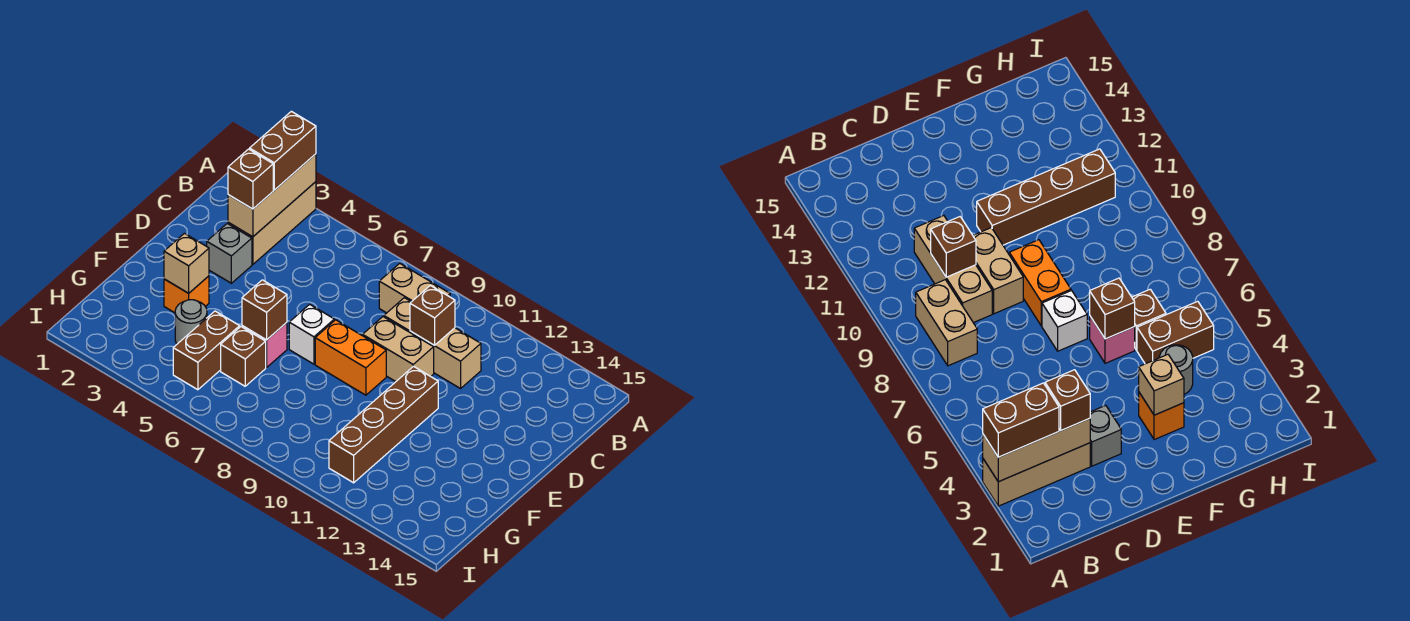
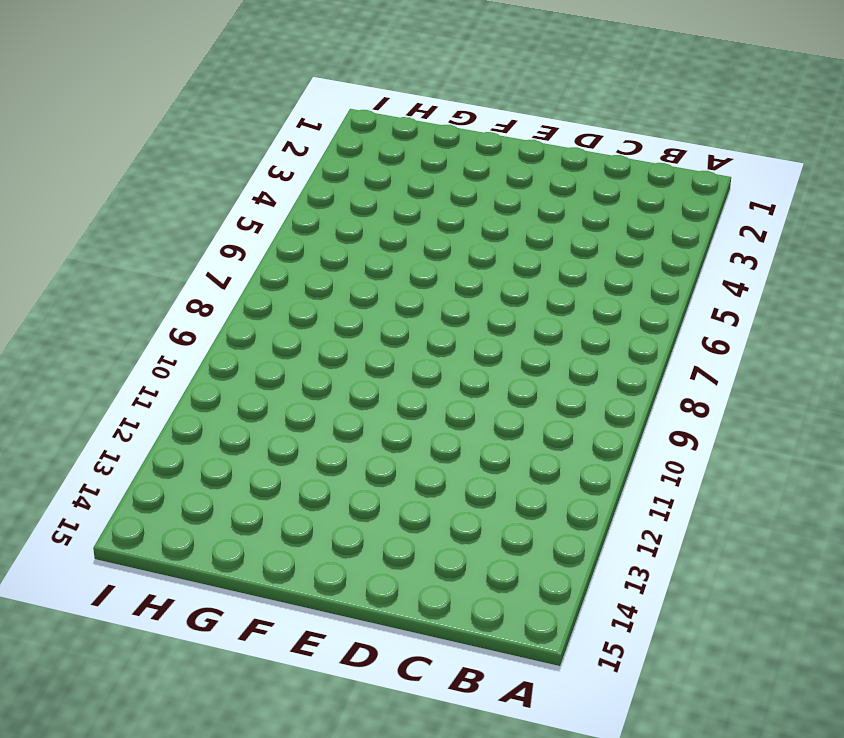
none -> tan 1x3 brick [228,182,316,264]
none -> tan 1x2 brick [379,263,450,313]
none -> tan 1x3 brick [384,298,481,389]

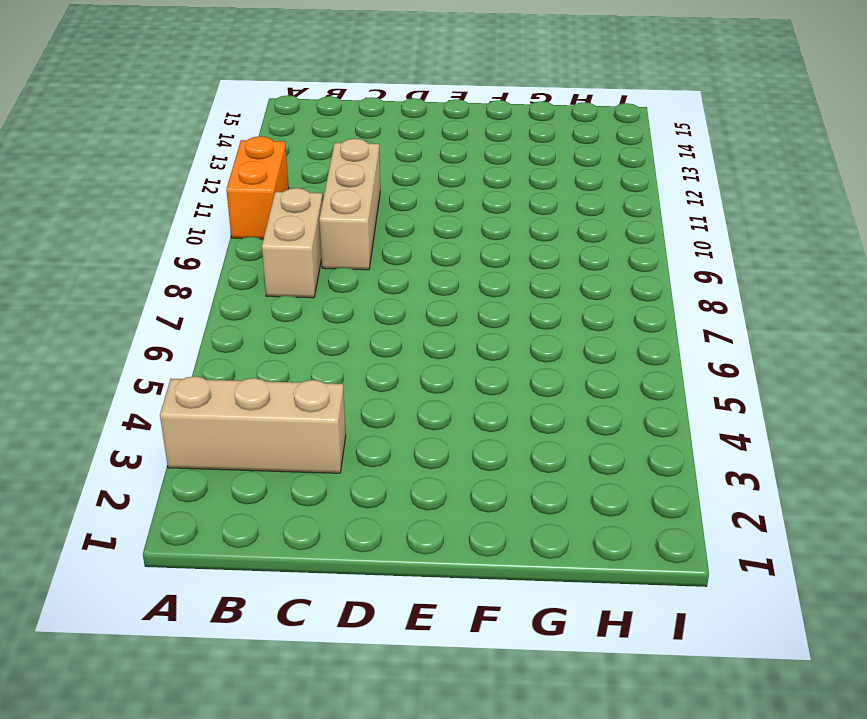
orange 1x2 brick [226,136,289,239] -> orange 1x2 brick moved to [315,320,386,395]
none -> grey 1x1 brick [207,224,252,283]
none -> tan 1x2 brick [363,317,434,382]
none -> white 1x1 brick [289,304,334,364]

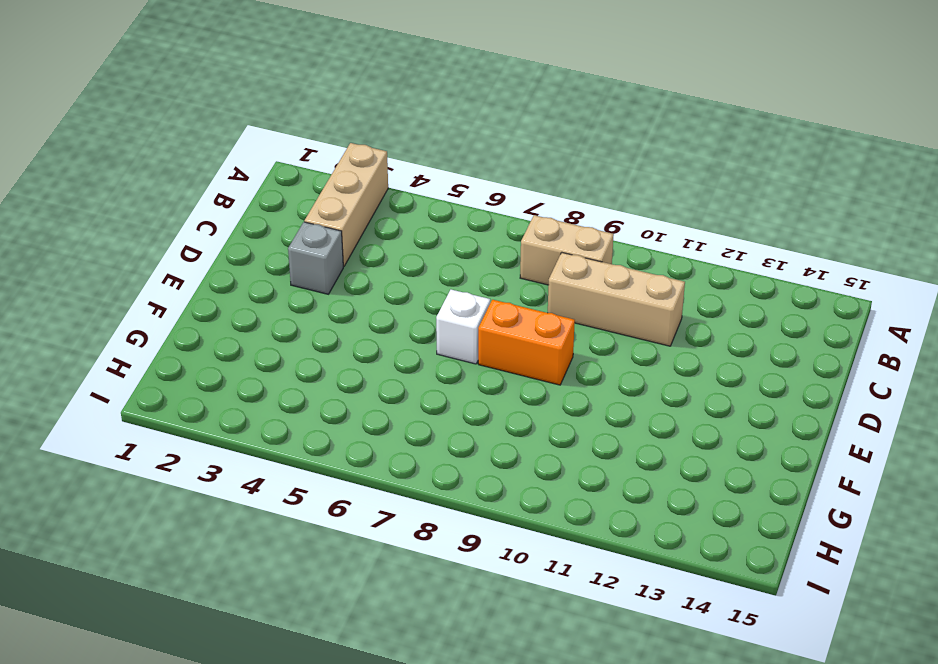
none -> tan 1x2 brick [363,317,434,382]
none -> brown 1x4 brick [329,366,438,483]
none -> orange 1x1 brick [164,276,209,313]

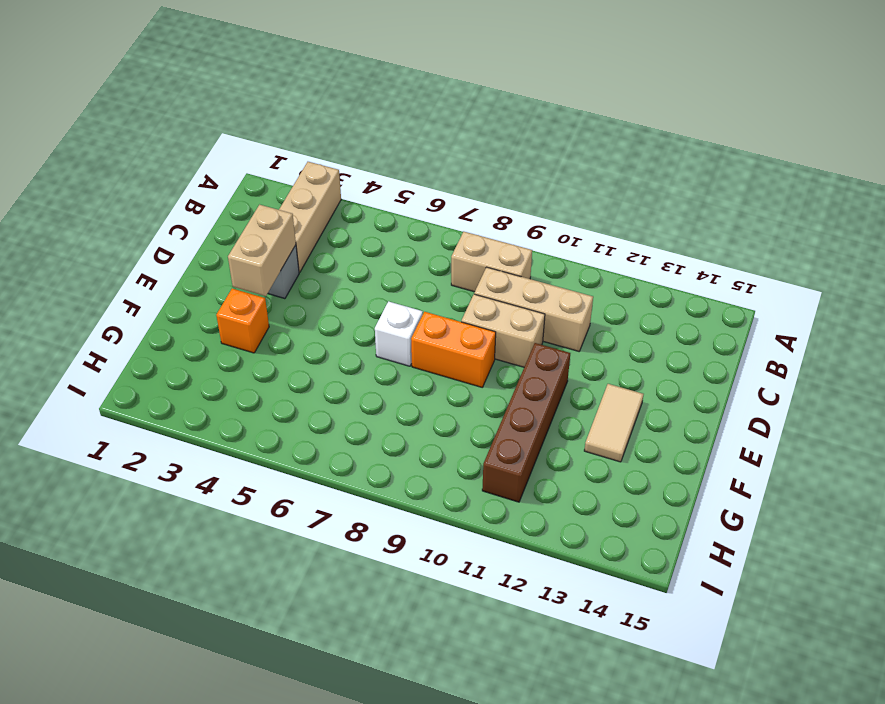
tan 1x2 brick [228,205,296,296] -> none
tan 1x2 tile [584,384,644,462] -> none
none -> pink 1x1 brick [242,323,287,367]
none -> grey 1x1 round brick [175,300,207,344]
none -> brown 1x2 brick [173,311,240,390]

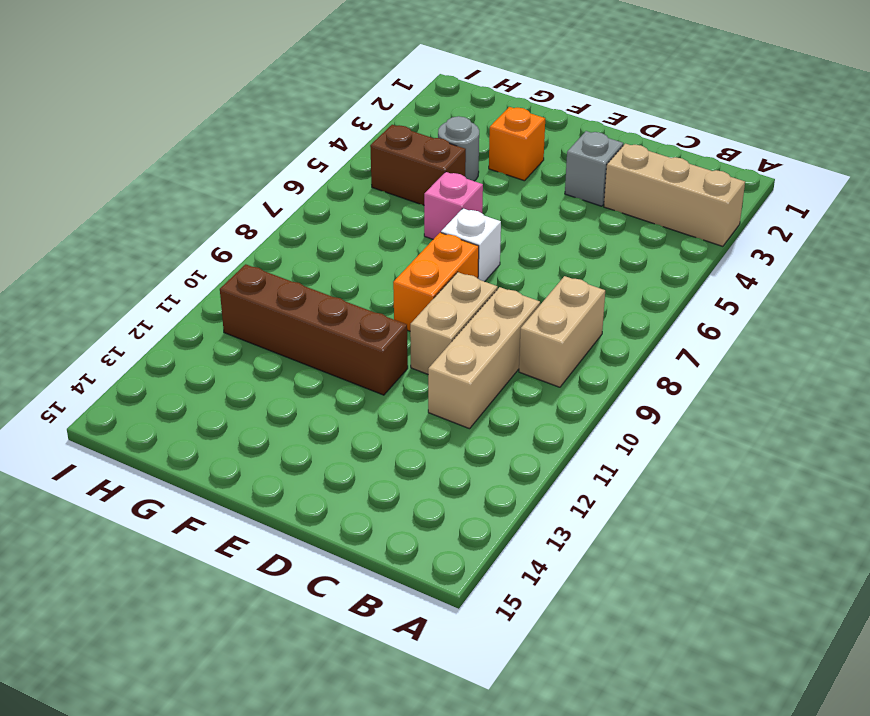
none -> brown 1x1 brick [221,327,266,386]
none -> tan 1x3 brick [228,154,316,237]
none -> brown 1x1 brick [410,285,455,345]

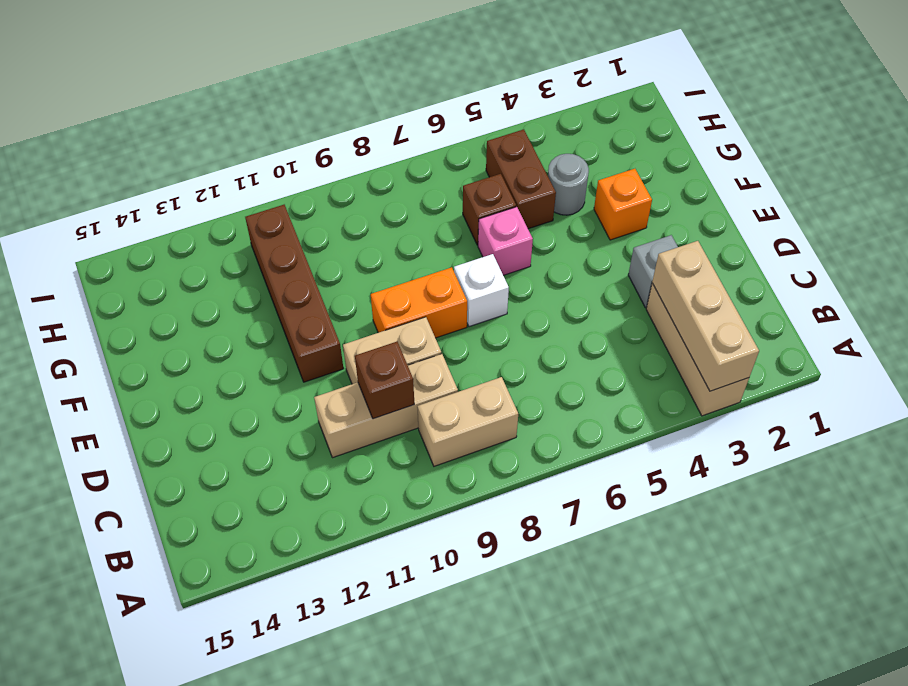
none -> tan 1x1 brick [164,233,209,293]
none -> brown 1x1 brick [242,280,287,340]
none -> brown 1x2 brick [250,111,316,190]

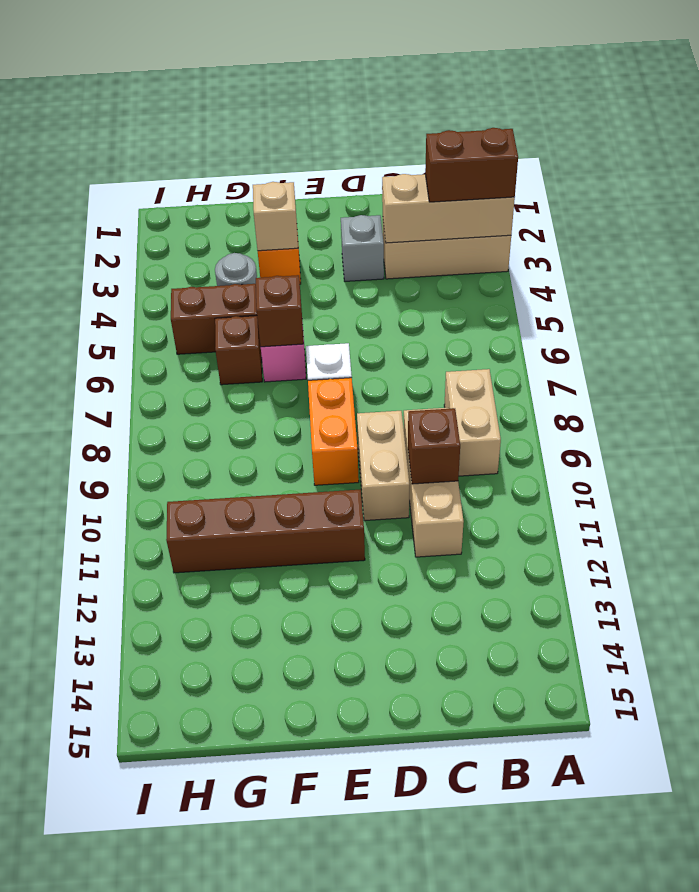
none -> brown 1x1 brick [228,149,273,209]

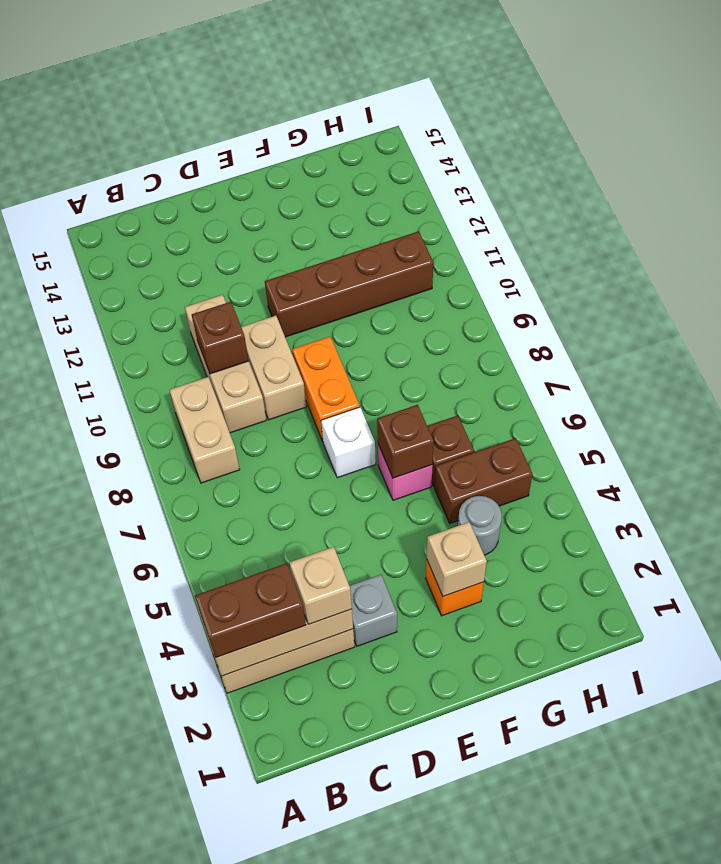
tan 1x1 brick [289,547,352,624] -> brown 1x1 brick [228,149,273,209]

